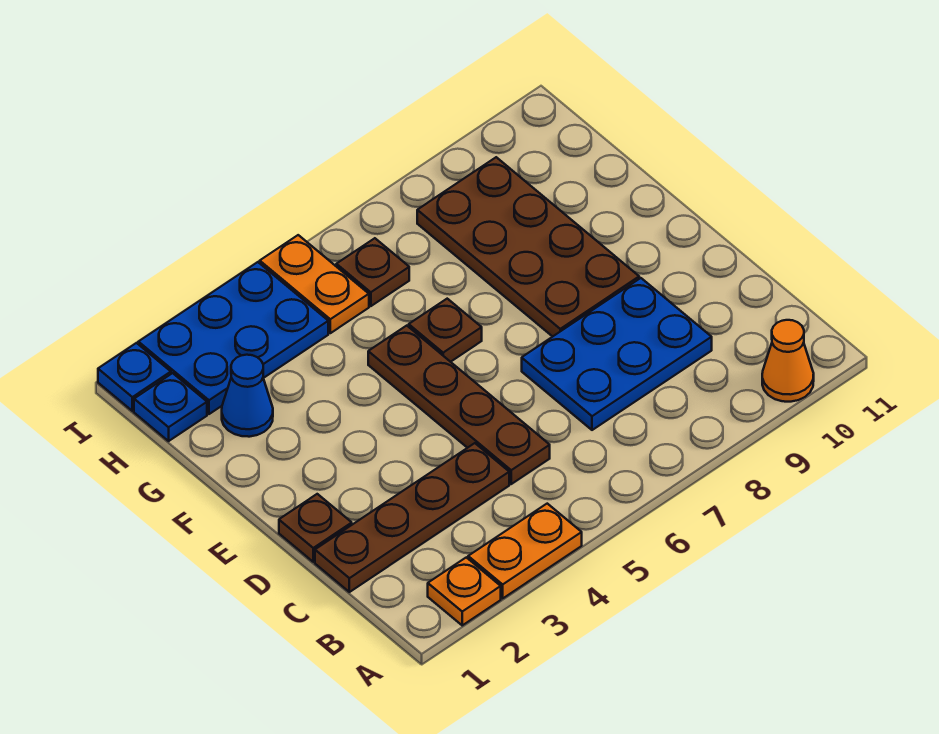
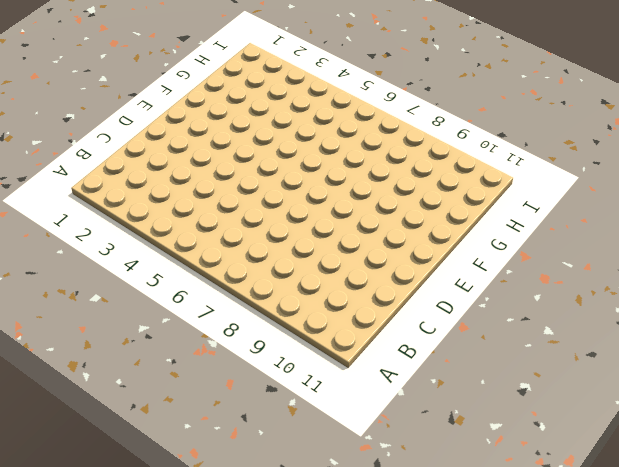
none -> orange 1x1 plate [428,557,501,625]
none -> orange 1x2 plate [468,504,582,598]
none -> orange 1x1 cone [762,320,814,402]

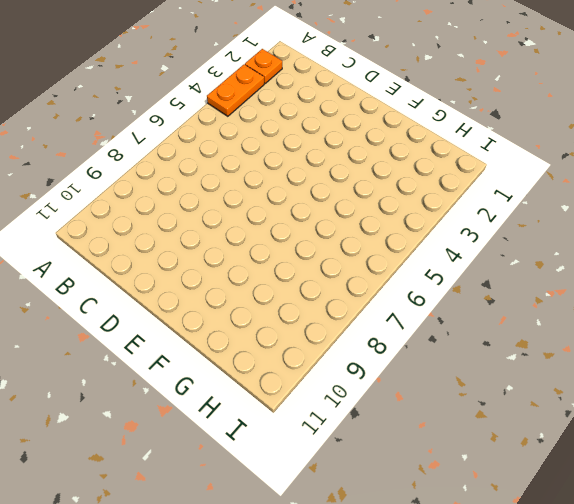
none -> orange 1x1 cone [762,320,814,402]
none -> brown 1x4 plate [315,443,509,592]
none -> brown 1x4 plate [368,326,550,484]

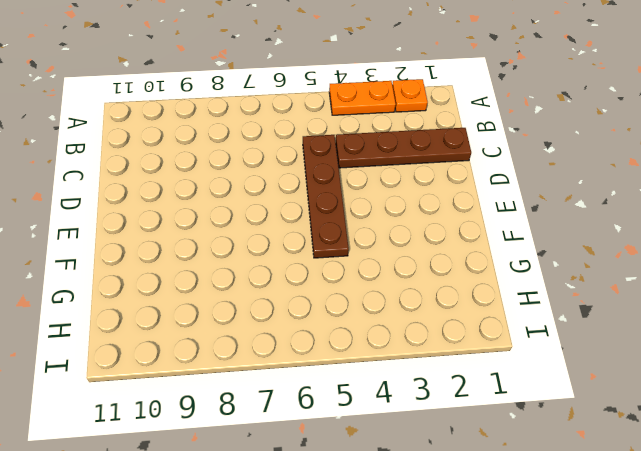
none -> orange 1x1 cone [762,320,814,402]
none -> blue 2x3 plate [522,278,712,430]
none -> brown 1x1 plate [279,494,352,562]

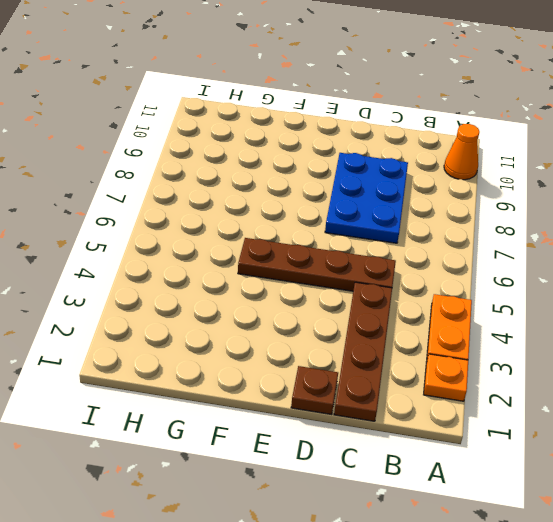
none -> brown 2x4 plate [417,157,639,337]
none -> brown 1x1 plate [409,299,482,362]
none -> blue 1x1 cone [222,355,273,437]

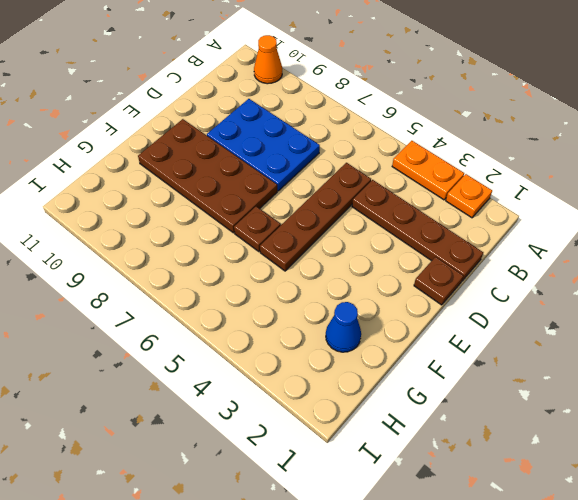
brown 2x4 plate [138,119,277,233] -> brown 2x4 plate turned to [417,157,639,337]
none -> blue 1x1 plate [134,373,207,441]
none -> blue 2x3 plate [138,262,328,414]
none -> orange 1x2 plate [260,235,369,333]

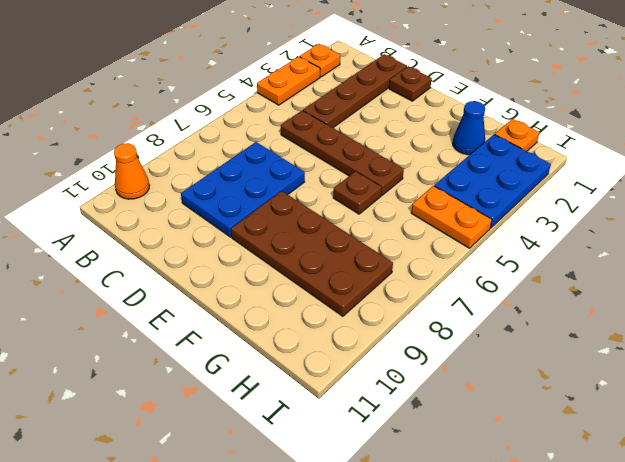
orange 1x1 plate [495,119,540,151] -> blue 1x1 plate [134,373,207,441]
none -> brown 1x1 plate [336,238,409,306]
none -> blue 1x1 plate [98,343,171,411]

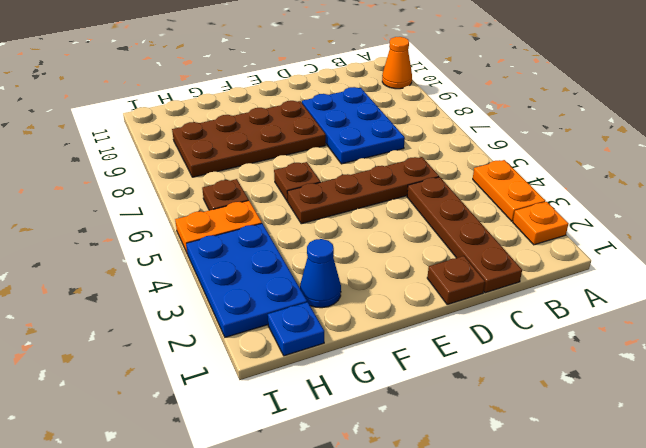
none -> blue 1x1 plate [98,343,171,411]

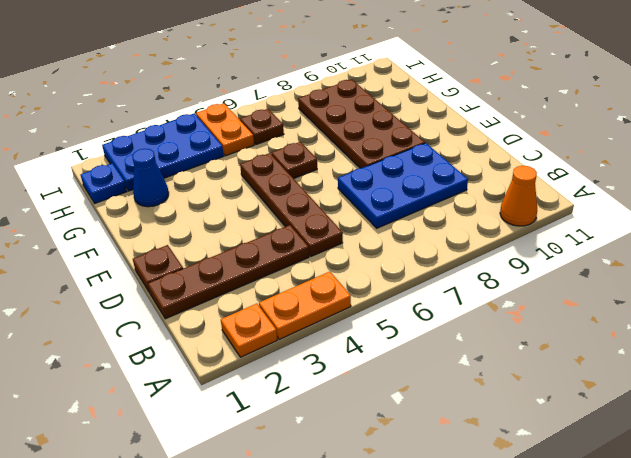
none -> blue 1x1 plate [98,343,171,411]

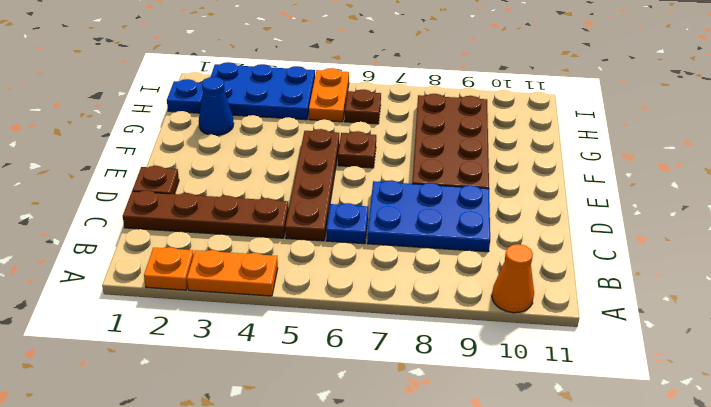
blue 1x1 plate [326,203,368,244] -> blue 1x1 plate moved to [98,343,171,411]

